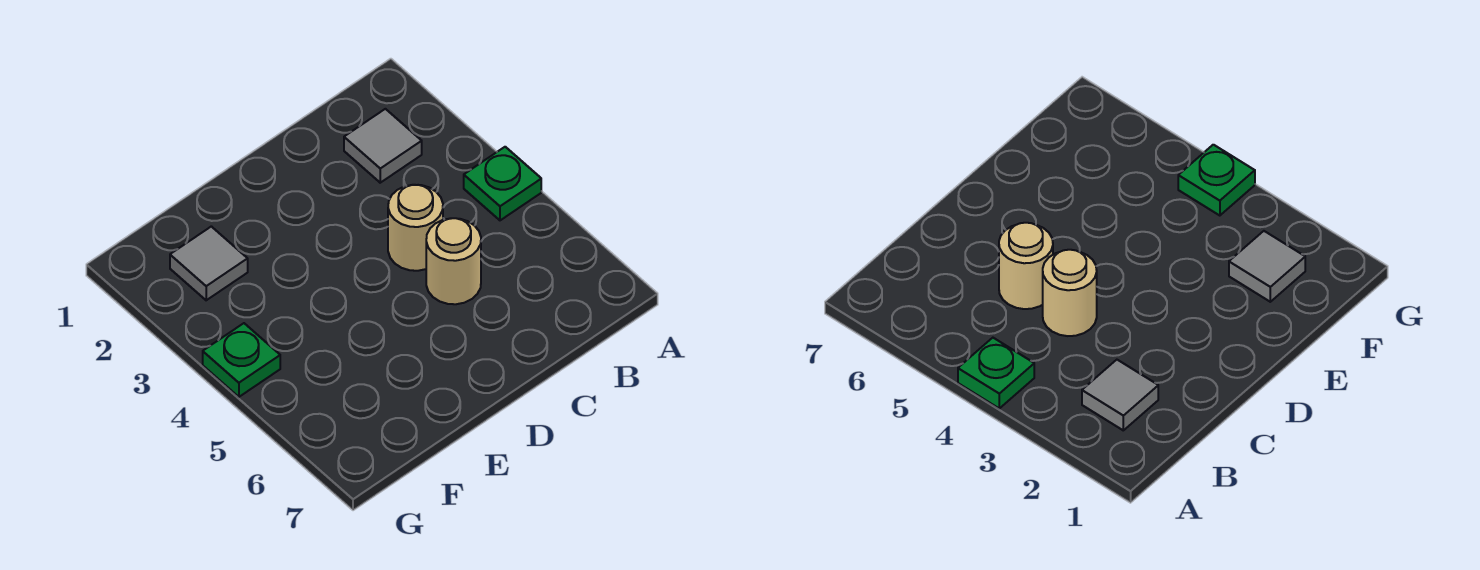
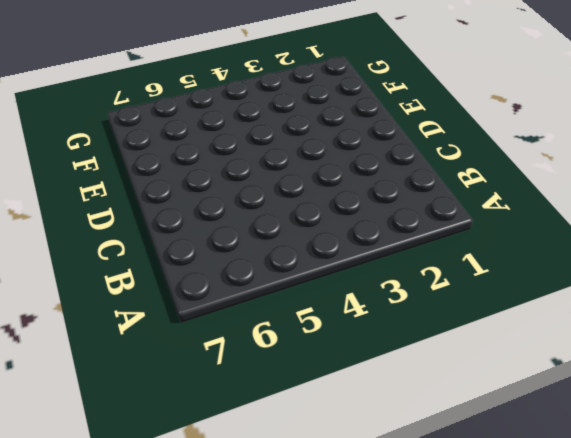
none -> green 1x1 plate [464,147,541,220]
none -> grey 1x1 tile [344,109,422,183]

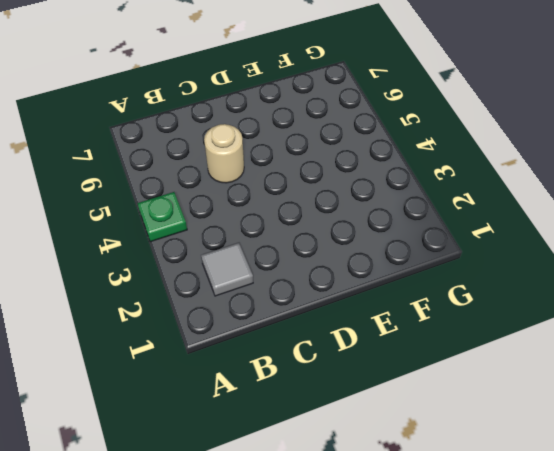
none -> tan 1x1 round brick [388,185,443,271]
none -> grey 1x1 tile [170,226,248,300]

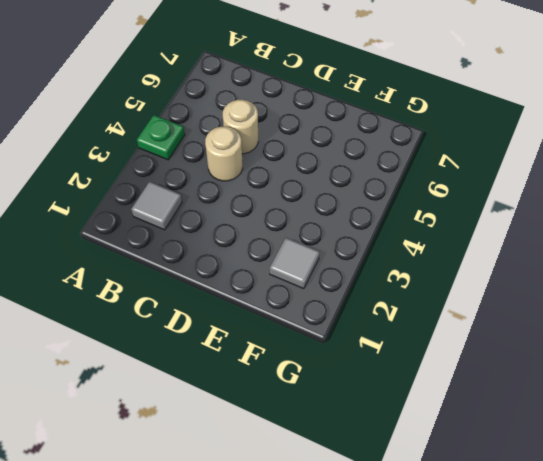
none -> green 1x1 plate [203,323,280,397]

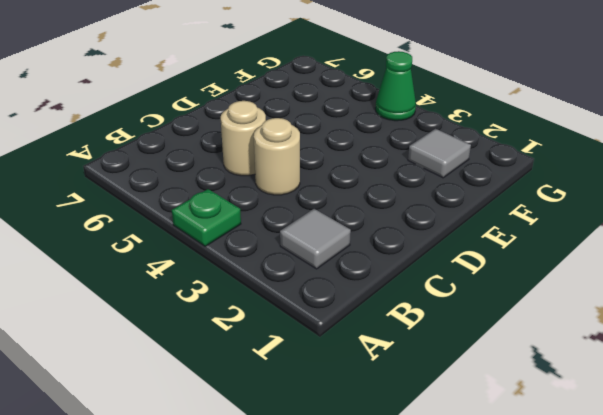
green 1x1 cone [375,51,416,121] -> green 1x1 plate [203,323,280,397]

